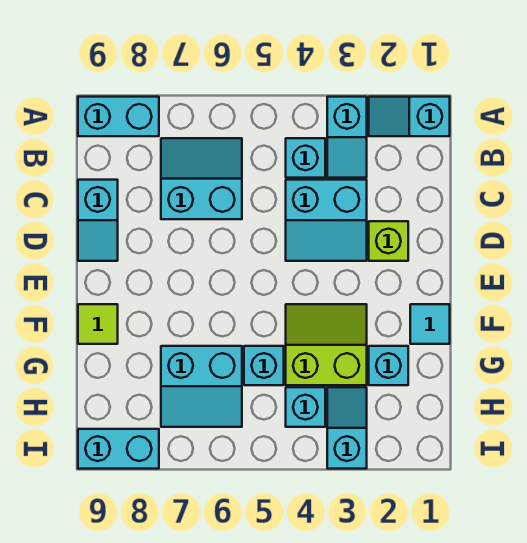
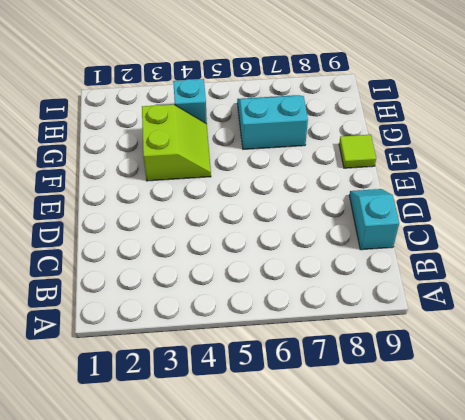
lime 2x2 slope [142,104,211,181] -> lime 2x2 slope turned to [286,304,367,385]
none -> cyan 1x2 slope [369,97,450,136]
none -> cyan 1x2 slope [327,97,367,178]
none -> cyan 1x2 brick [78,97,159,136]

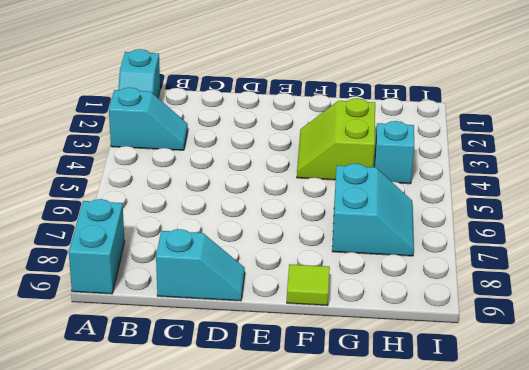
none -> cyan 1x1 brick [286,138,325,178]
none -> cyan 2x2 slope [161,138,242,219]
none -> cyan 2x2 slope [286,180,367,261]

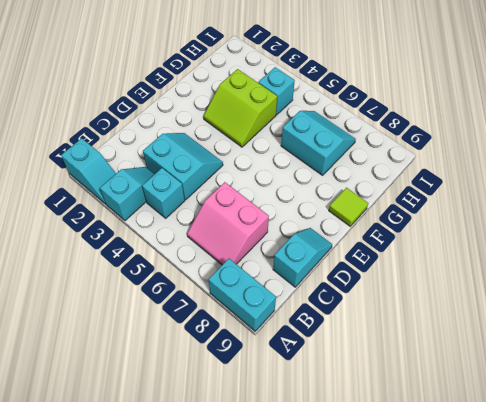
pink 2x2 slope [187,182,269,265] -> cyan 2x2 slope [161,138,242,219]
none -> lime 1x1 brick [369,221,408,261]
none -> cyan 1x1 tile [410,304,450,344]
none -> cyan 1x1 brick [369,346,408,385]

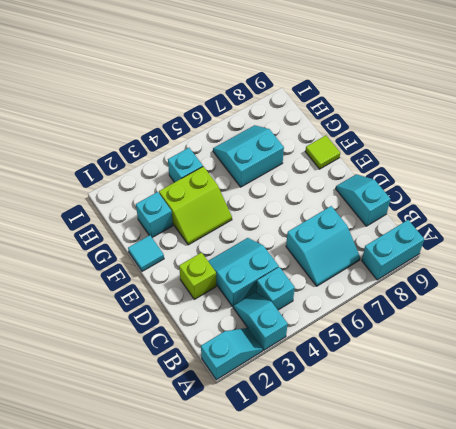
none -> cyan 1x1 brick [244,346,284,385]
none -> cyan 1x2 slope [327,387,367,469]
none -> cyan 1x2 brick [78,429,159,469]

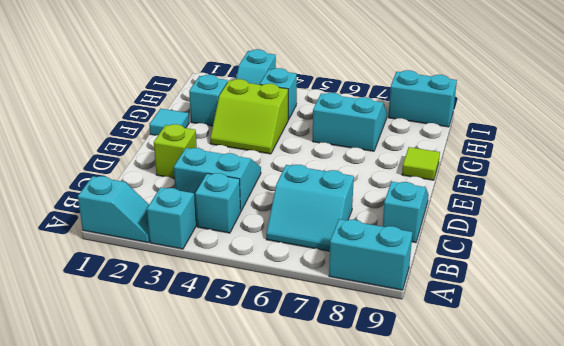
none -> cyan 1x1 brick [244,346,284,385]

